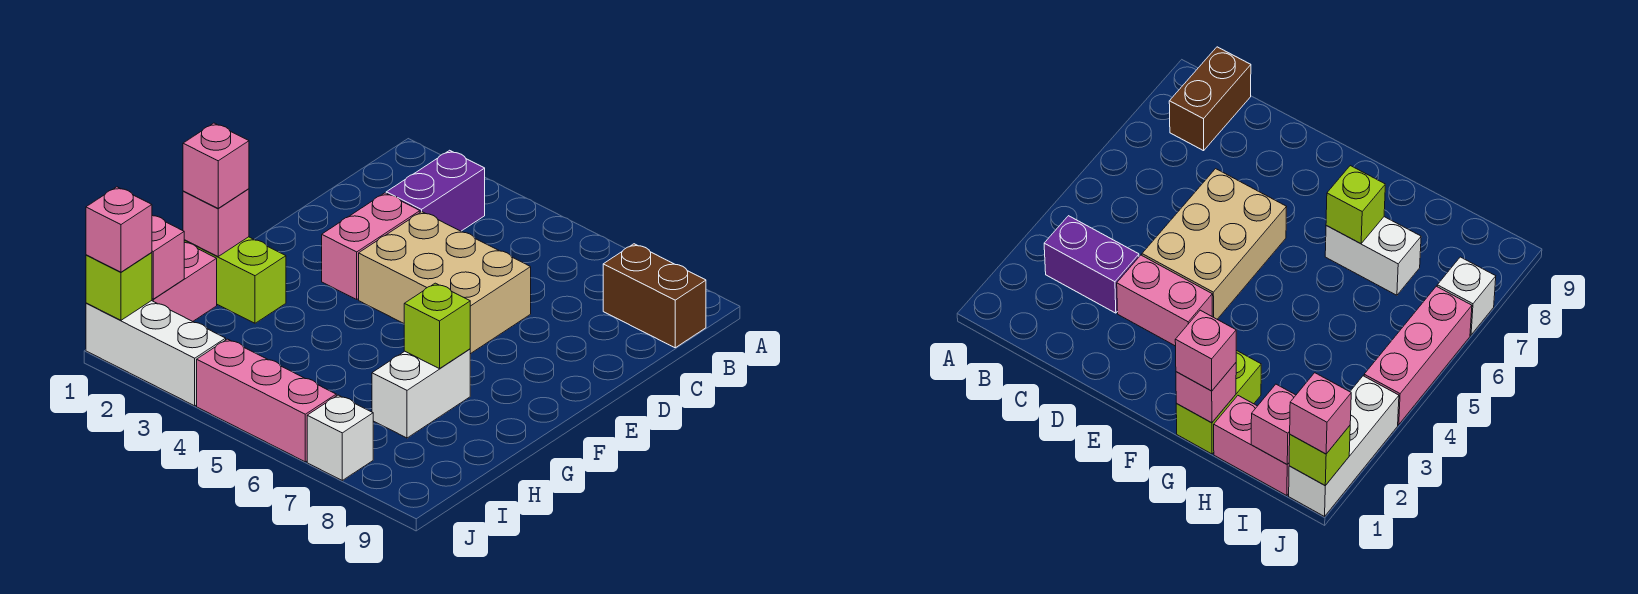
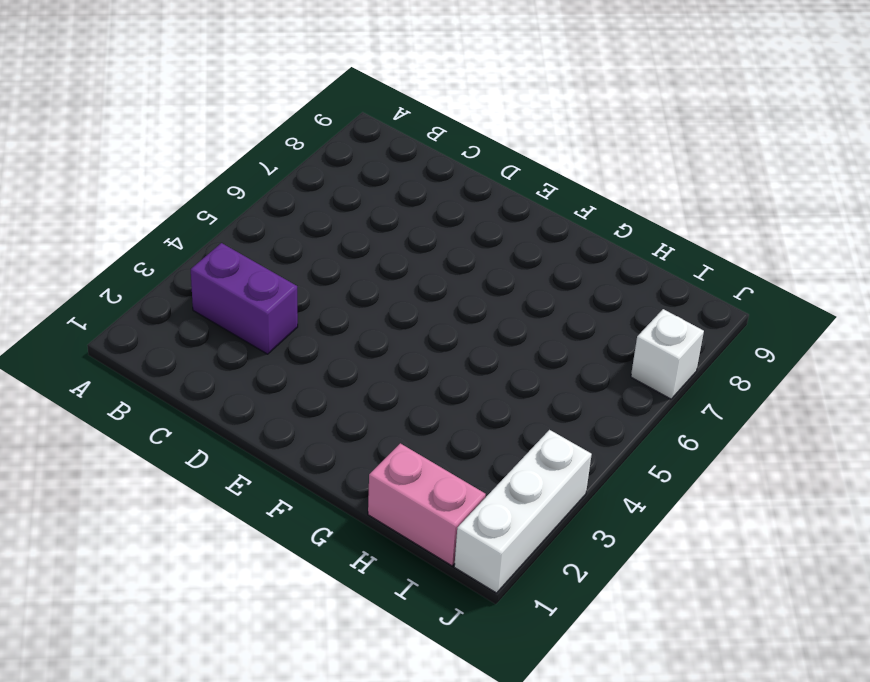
none -> brown 1x2 brick [603,244,706,348]
none -> pink 1x2 brick [322,193,420,299]
none -> tan 2x3 brick [359,212,531,354]

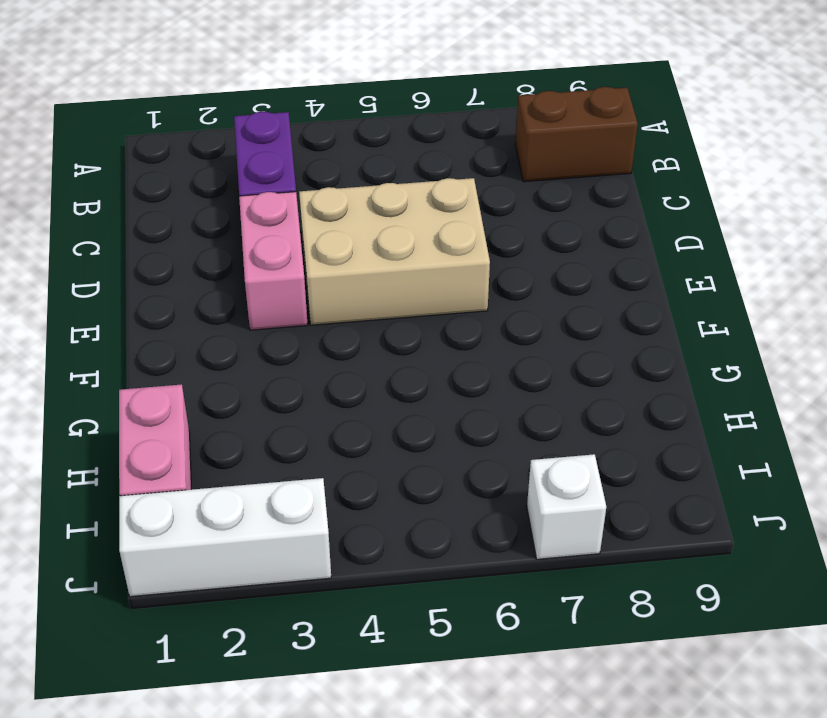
none -> lime 1x2 brick [184,237,286,323]
none -> white 1x2 brick [372,349,470,438]
none -> pink 1x3 brick [197,339,336,462]

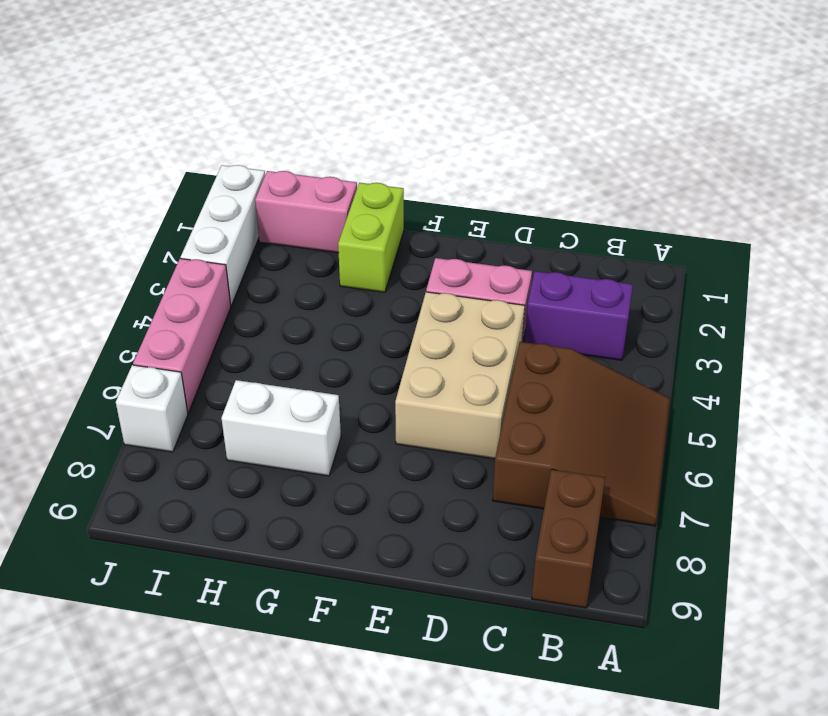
brown 3x3 slope [493,342,670,526] -> none
none -> pink 1x1 brick [183,189,249,256]
none -> lime 1x1 brick [404,283,470,369]
none -> pink 1x1 brick [152,216,184,299]

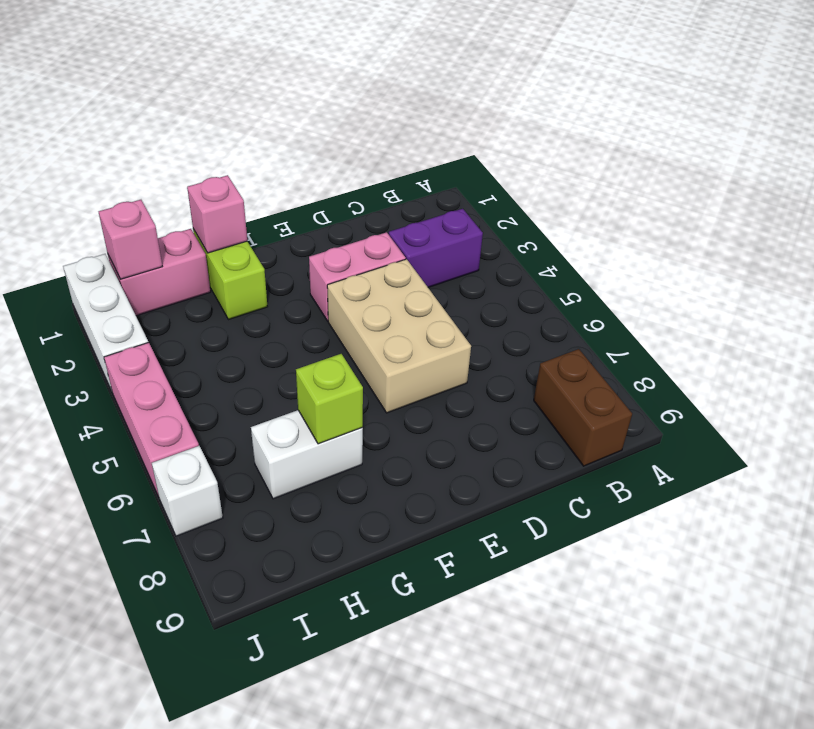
none -> lime 1x1 brick [86,253,152,320]
none -> pink 1x1 brick [183,123,249,208]
none -> pink 1x1 brick [86,187,152,272]

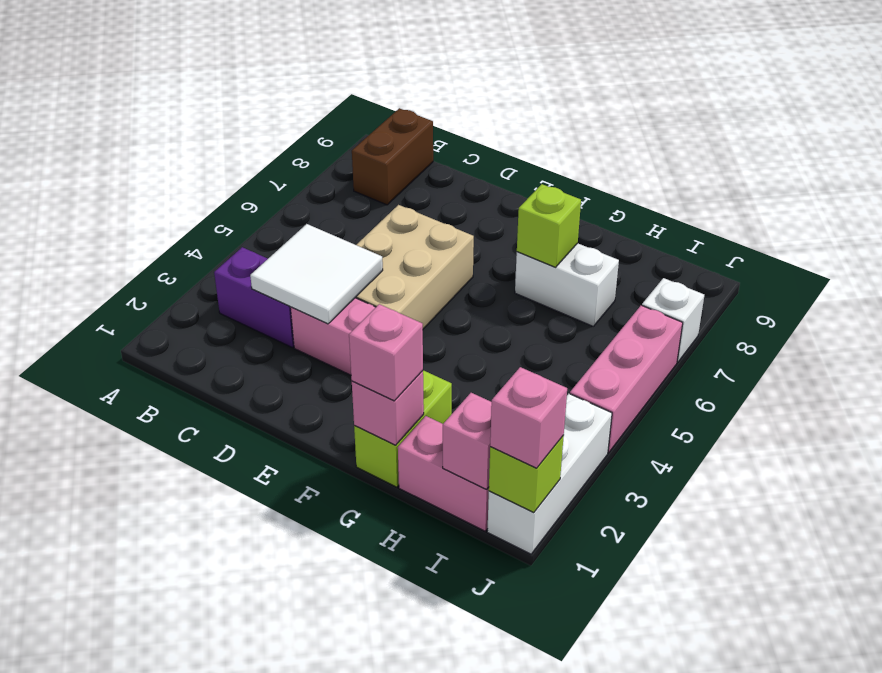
white 2x2 tile [250,224,383,324] -> none

